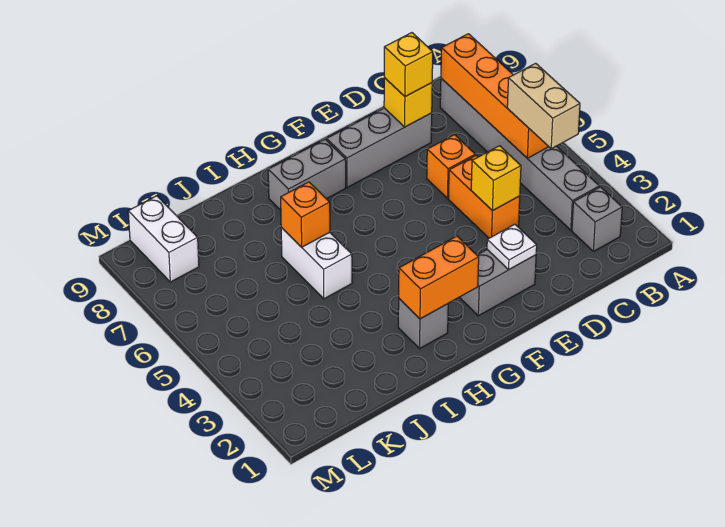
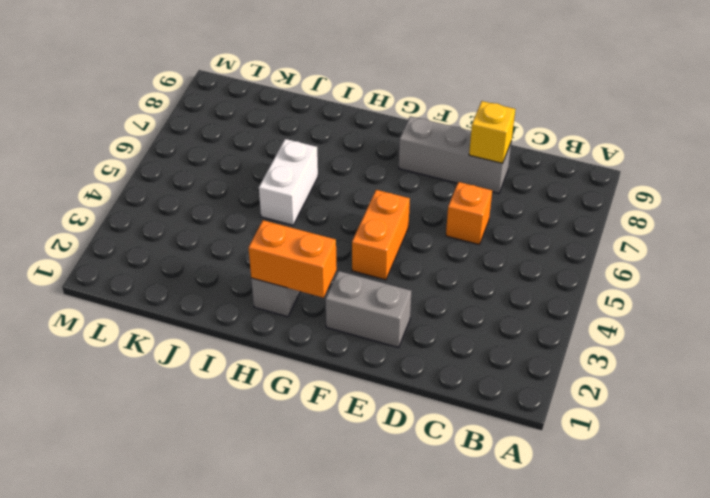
orange 1x2 brick [352,190,410,280] -> orange 1x2 brick moved to [448,155,520,238]
none -> grey 1x1 brick [572,187,622,251]
none -> grey 1x6 brick [440,78,599,230]
none -> grey 1x2 brick [268,139,346,210]

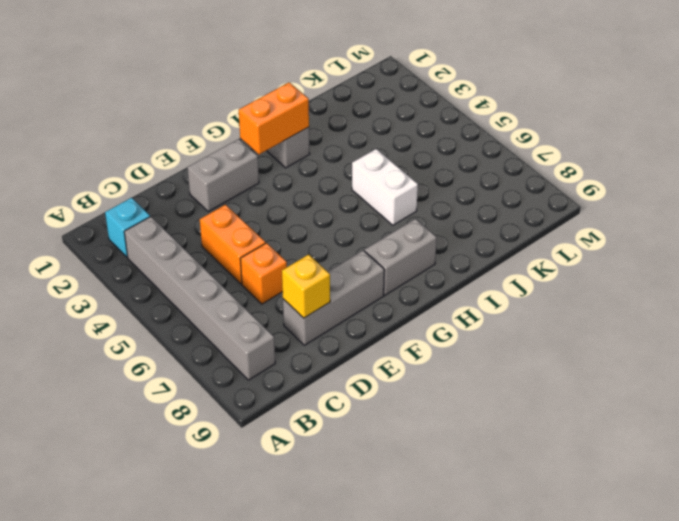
cyan 1x1 brick [105,198,150,257] -> grey 1x1 brick [572,187,622,251]
none -> white 1x2 brick [128,196,199,282]
none -> orange 1x4 brick [441,34,549,158]
none -> yellow 1x1 brick [471,146,521,211]

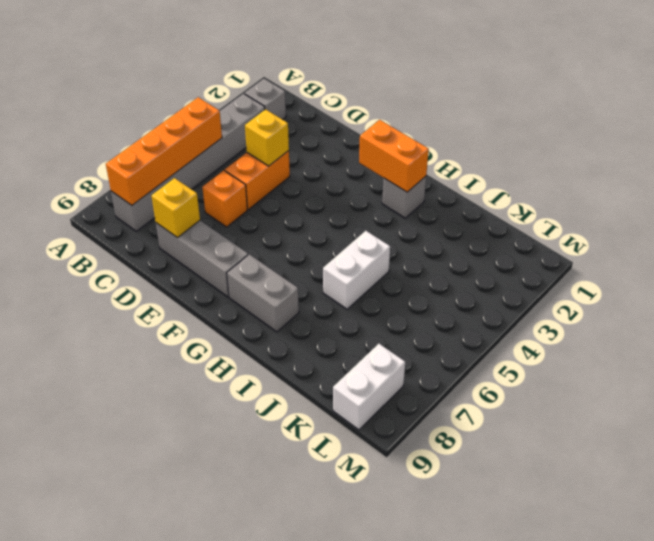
none -> grey 1x2 brick [459,250,536,316]
none -> white 1x1 plate [487,224,537,270]
none -> orange 1x1 brick [281,182,330,247]

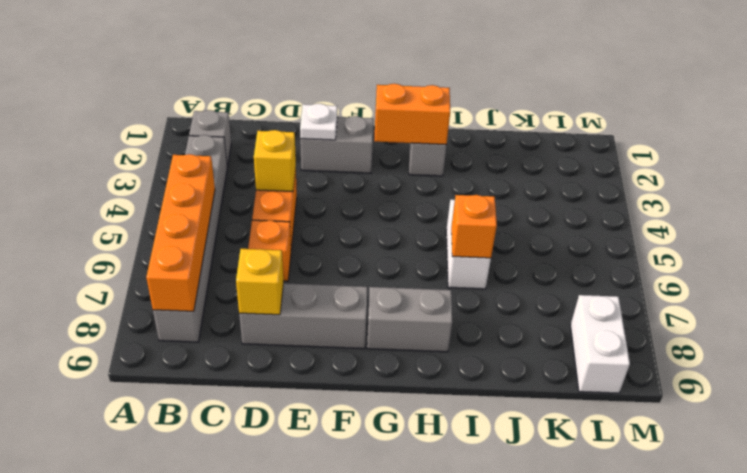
none -> tan 1x2 brick [507,63,580,149]
none -> yellow 1x1 brick [384,33,433,97]

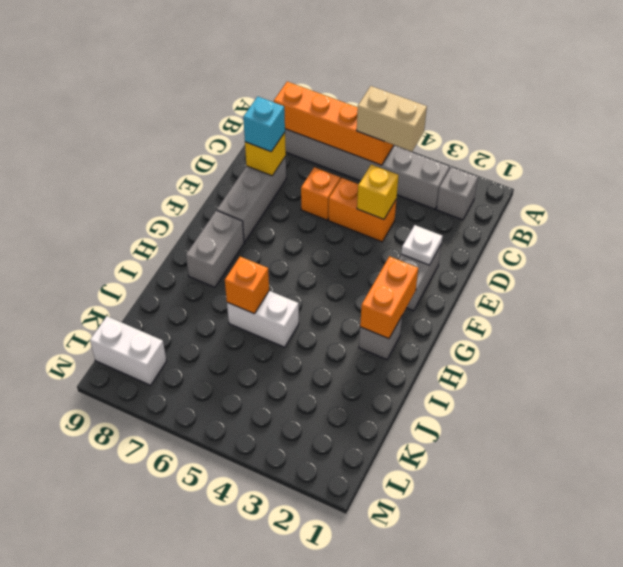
cyan 1x1 brick [243,97,285,152] -> yellow 1x1 brick [384,33,433,97]

